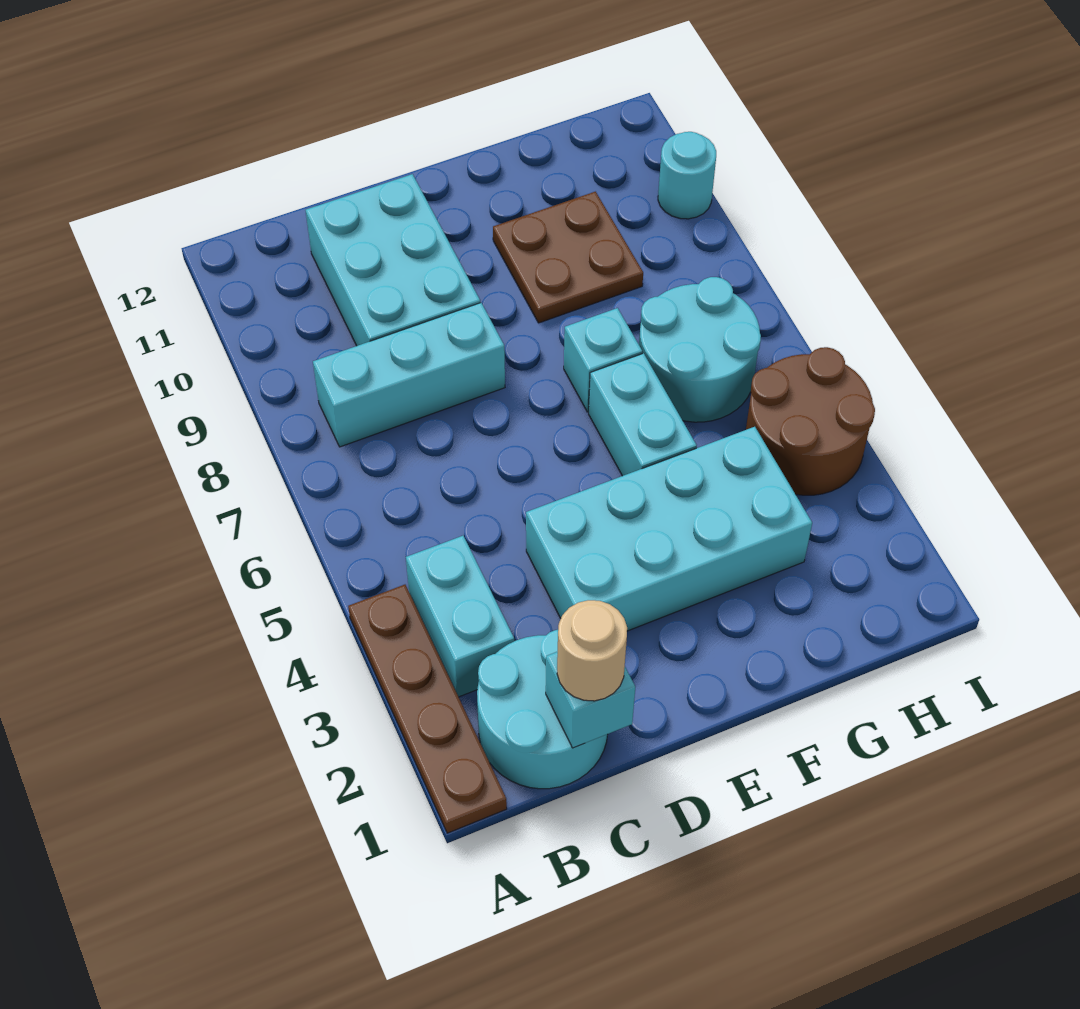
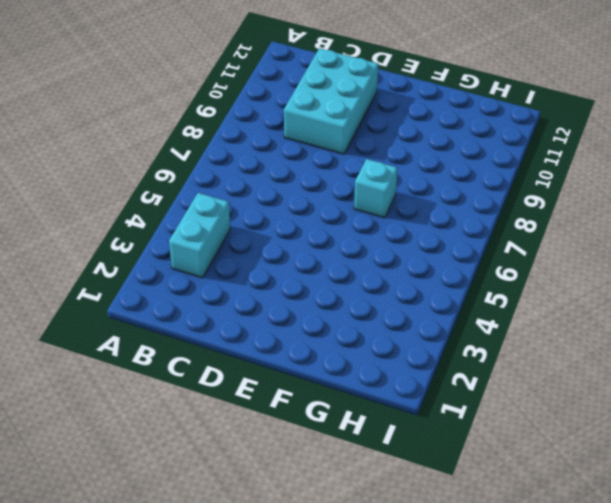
none -> brown 1x4 plate [348,585,507,833]
none -> cyan 2x2 round brick [477,630,608,789]
none -> cyan 1x3 brick [313,303,505,447]

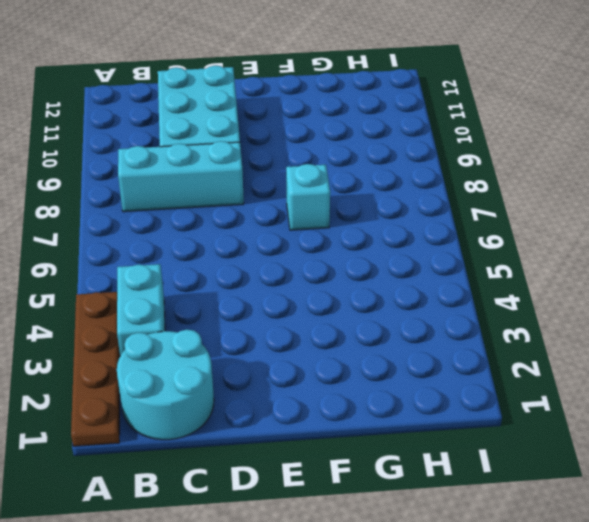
none -> cyan 2x4 brick [526,427,812,631]
none -> cyan 1x2 brick [589,353,697,476]
none -> brown 2x2 plate [493,192,643,323]

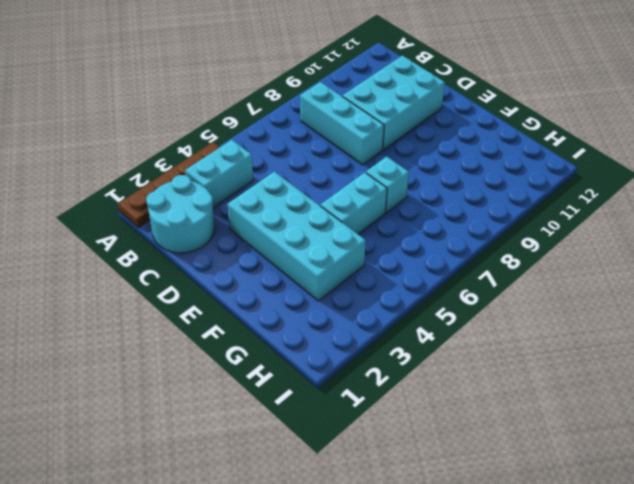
none -> brown 2x2 plate [493,192,643,323]
none -> cyan 2x2 round brick [639,277,761,422]
none -> brown 2x2 round brick [746,347,875,495]

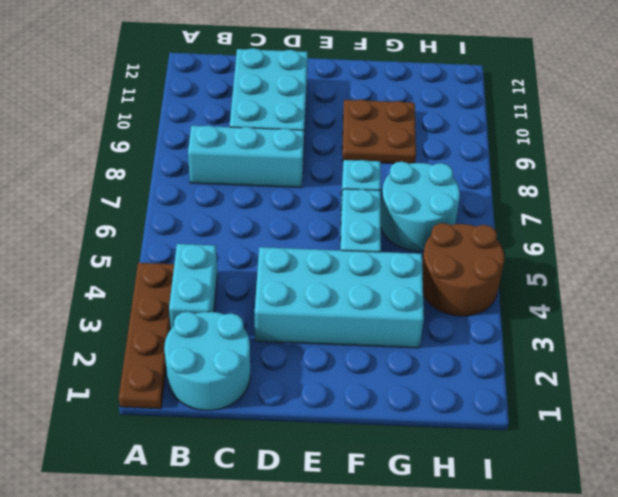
none -> cyan 1x1 round brick [658,132,716,219]
none -> cyan 1x1 brick [546,652,635,748]
none -> tan 1x1 round brick [557,600,627,701]

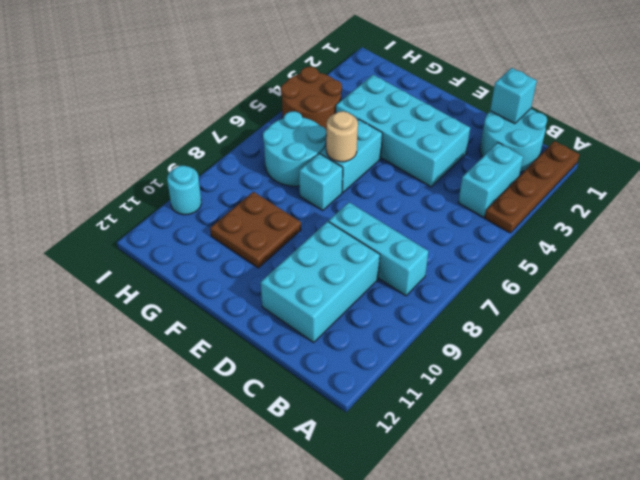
tan 1x1 round brick [326,111,358,162] -> tan 1x1 round brick moved to [557,600,627,701]

